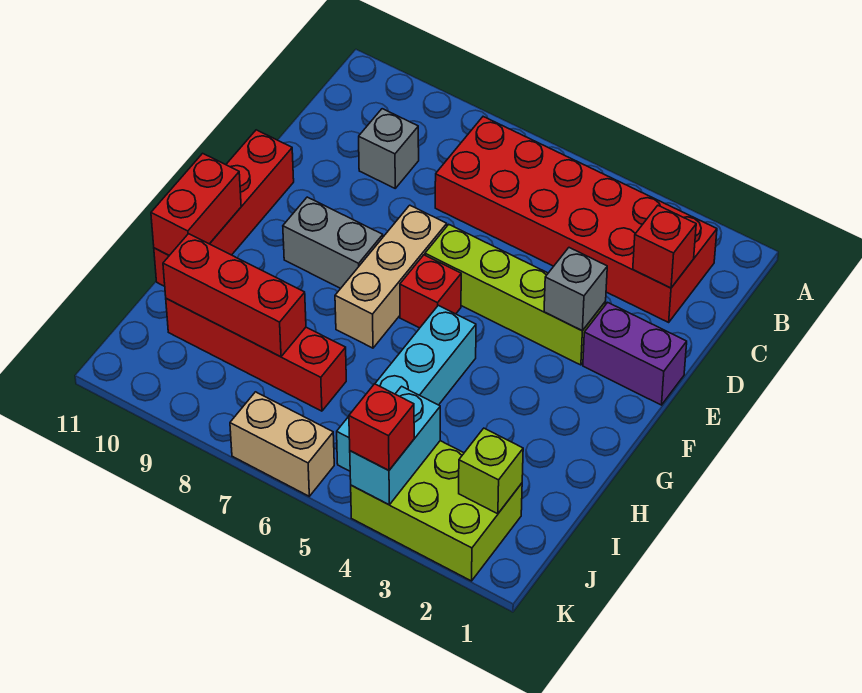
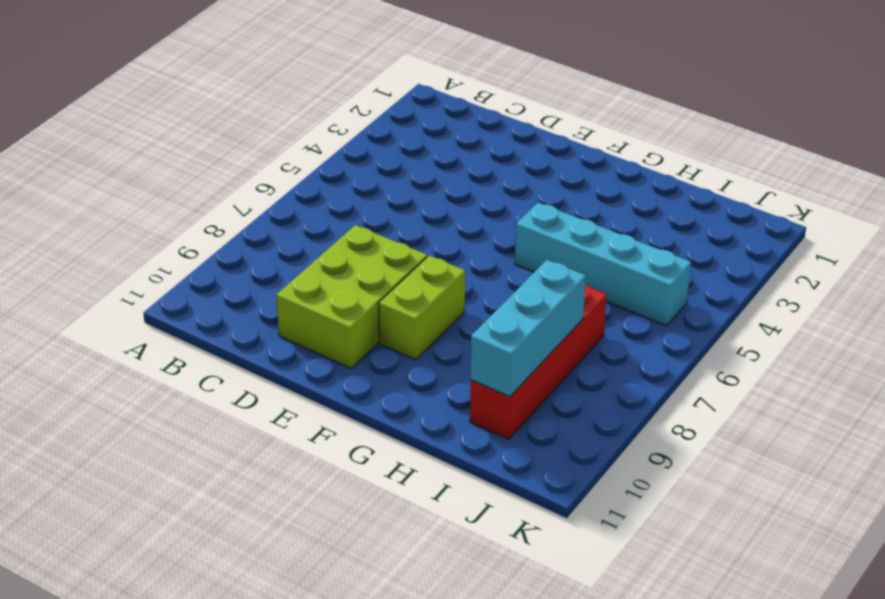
lime 2x3 brick [276,225,427,368] -> lime 2x3 brick moved to [351,441,522,581]
lime 1x2 brick [379,256,465,360] -> grey 1x2 brick [283,197,383,288]
cyan 1x3 brick [471,260,586,397] -> red 1x3 brick [163,234,306,357]
none -> red 2x6 brick [435,117,717,322]
none -> grey 1x1 brick [359,109,419,188]
none -> purple 1x2 brick [583,302,687,405]

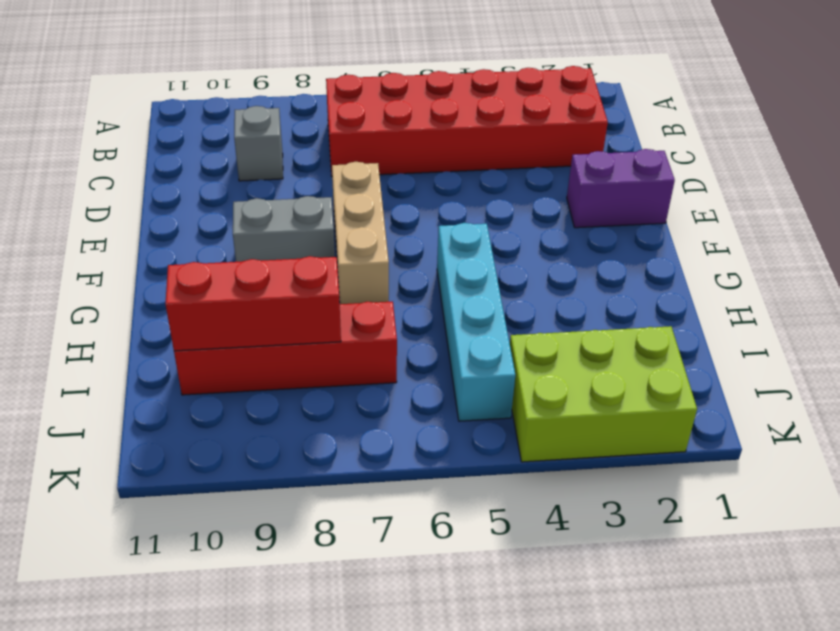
none -> lime 1x4 brick [425,225,606,365]
none -> red 1x4 brick [154,130,294,286]
none -> red 1x1 brick [400,255,461,328]

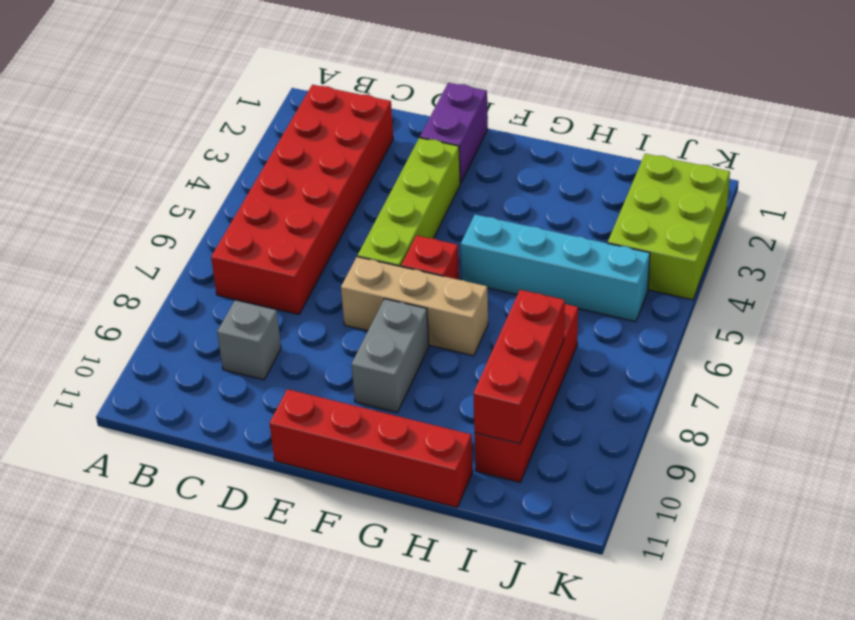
none -> tan 1x2 brick [230,392,334,496]
none -> red 1x1 brick [633,206,696,288]
none -> grey 1x1 brick [544,248,607,330]

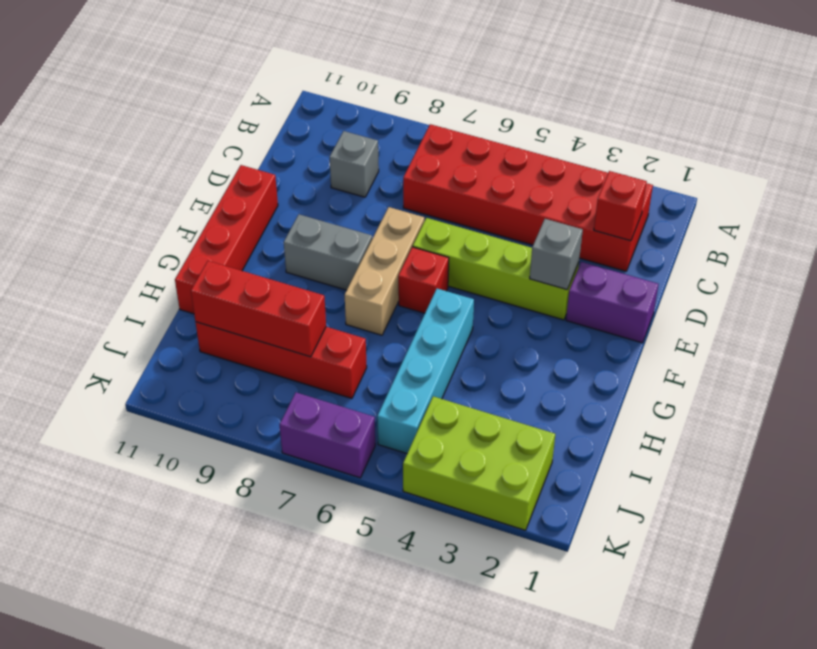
purple 1x2 brick [279,393,375,478] -> tan 1x2 brick [230,392,334,496]
none -> red 1x2 brick [151,153,241,255]
none -> lime 1x1 brick [459,428,523,514]
none -> cyan 1x2 brick [350,386,440,505]

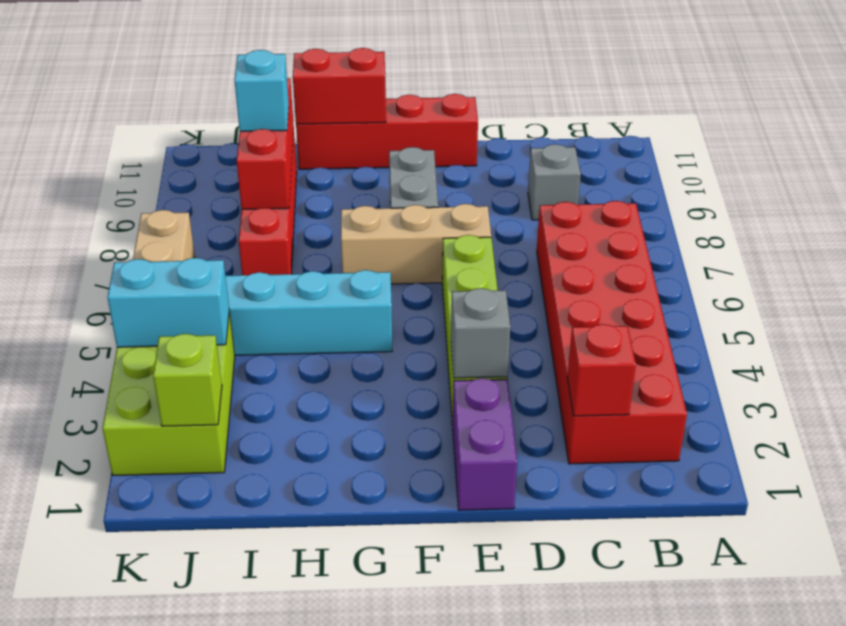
cyan 1x1 brick [235,50,289,131] -> none
none -> red 1x1 brick [400,255,461,328]
none -> red 1x1 brick [349,384,414,470]

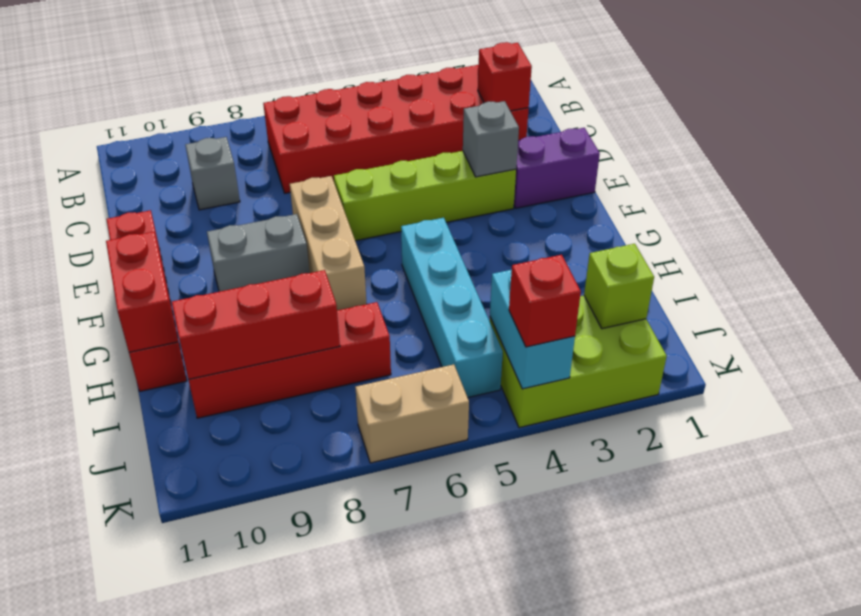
none -> red 1x1 brick [400,255,461,328]

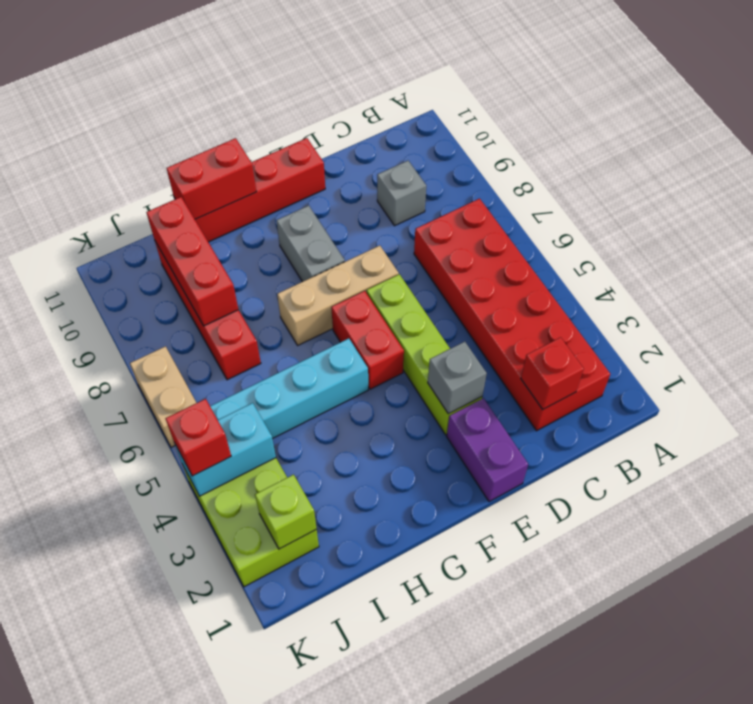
red 1x2 brick [331,291,404,389] -> red 1x1 brick [400,255,461,328]

